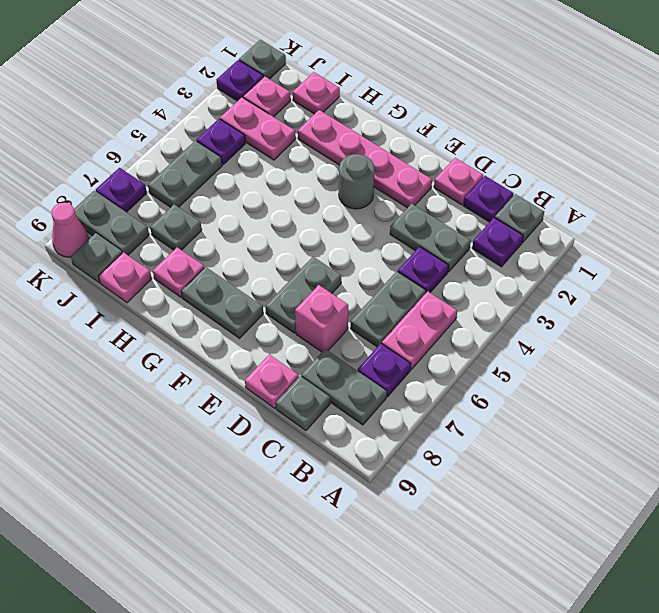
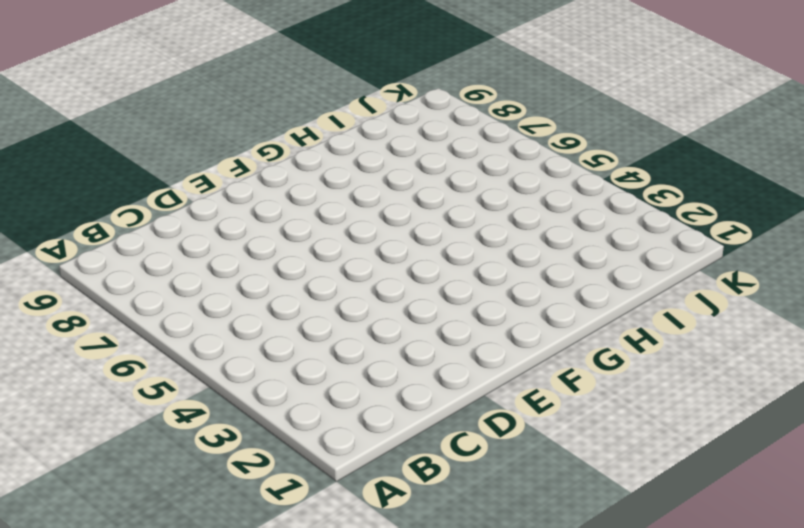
none -> grey 1x1 plate [495,194,544,242]
none -> purple 1x1 plate [472,218,523,267]
none -> pink 1x2 plate [382,291,457,370]
none -> purple 1x1 plate [358,343,411,397]

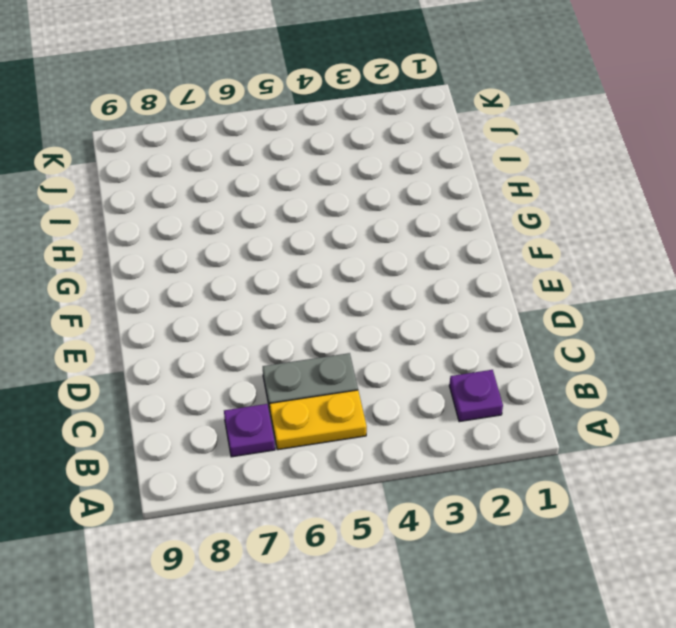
yellow 1x2 plate [270,390,367,450] -> pink 1x2 plate [382,291,457,370]
none -> grey 1x1 plate [495,194,544,242]
none -> grey 1x2 plate [301,349,387,425]
none -> purple 1x1 plate [464,176,514,222]
none -> grey 1x2 plate [390,204,471,272]

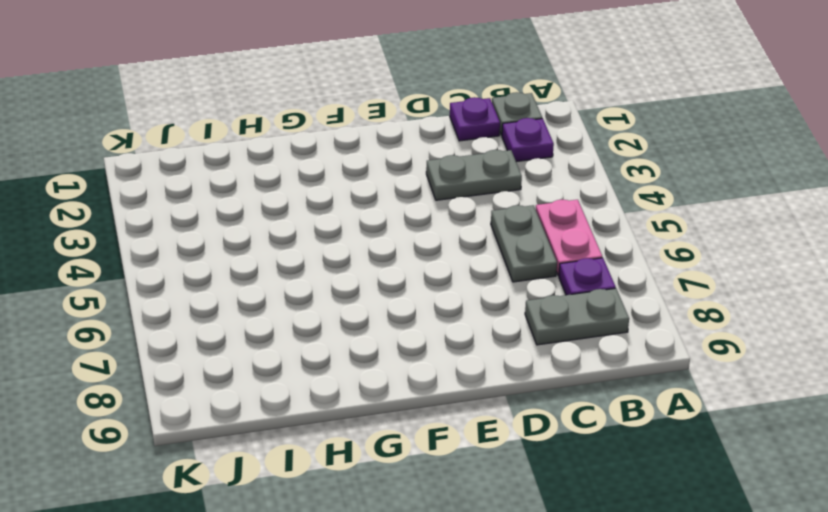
none -> purple 1x1 plate [398,247,449,292]
none -> grey 1x1 plate [276,376,330,431]
none -> pink 1x1 plate [434,158,483,205]
none -> pink 1x1 brick [295,285,348,352]

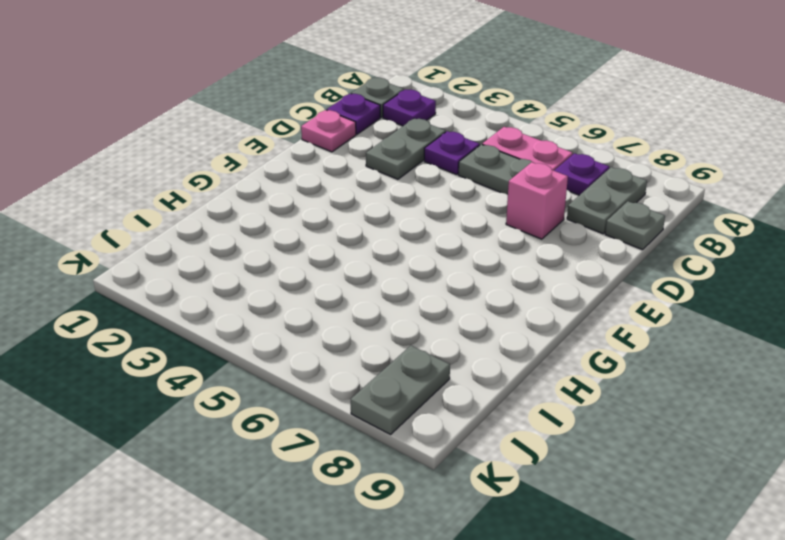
none -> pink 1x1 plate [245,354,299,408]
none -> pink 1x4 plate [298,110,432,208]
none -> grey 1x2 plate [266,257,341,333]
none -> grey 1x1 round brick [339,154,375,209]

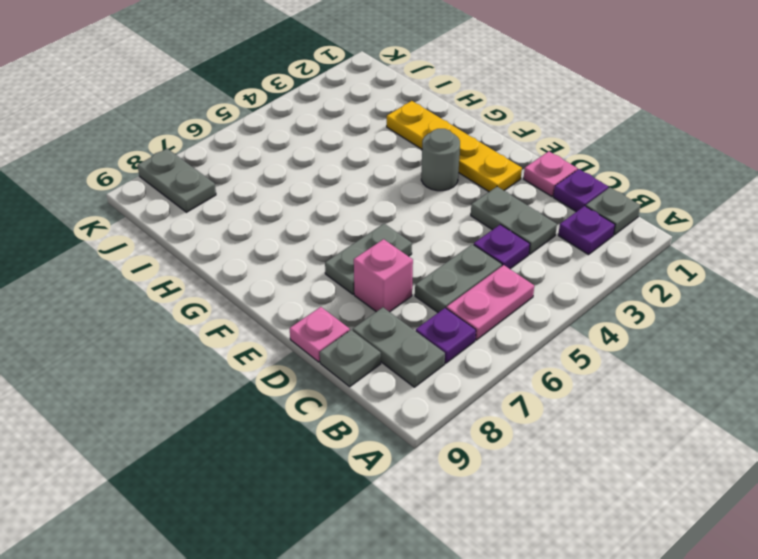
yellow 1x4 plate [387,101,522,192] -> pink 1x4 plate [298,110,432,208]
none -> grey 1x2 plate [181,267,263,338]
none -> pink 1x1 plate [153,247,204,297]
none -> pink 1x1 plate [293,72,340,114]
none -> pink 1x2 plate [220,97,296,160]

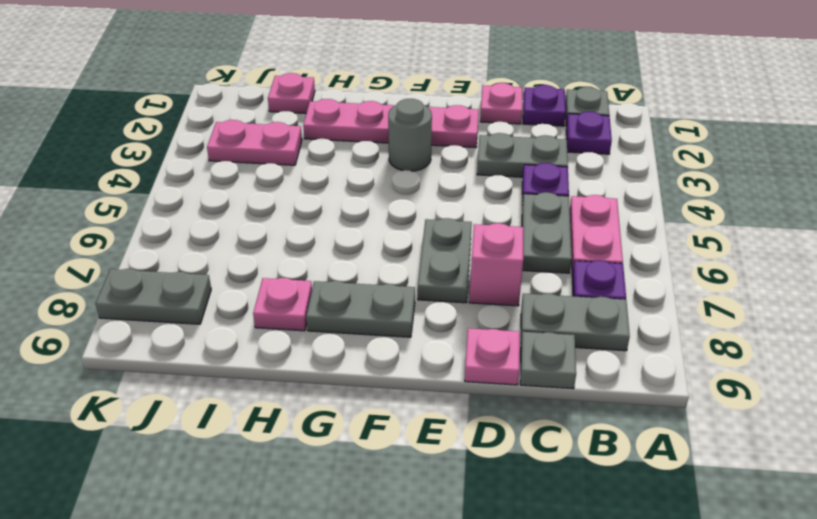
none -> grey 1x1 plate [150,204,202,250]
none -> pink 1x1 plate [99,252,152,303]
none -> pink 1x1 plate [243,76,291,117]
none -> purple 1x1 plate [197,119,245,164]

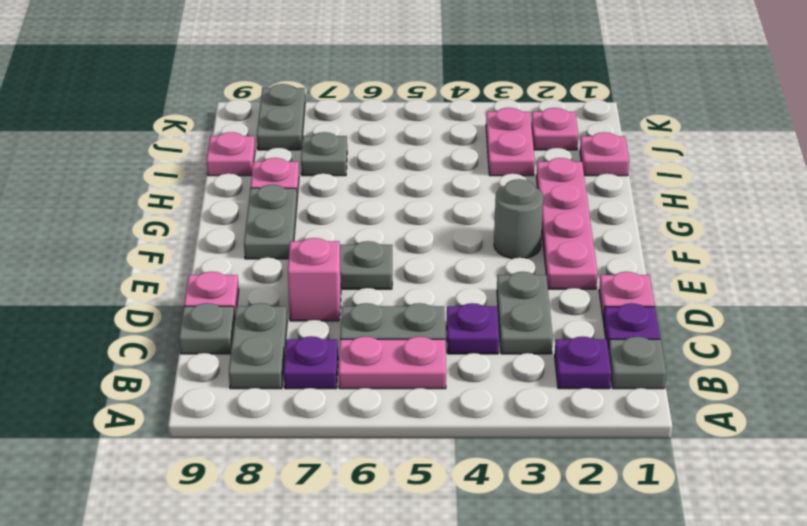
none -> purple 1x1 plate [197,119,245,164]
none -> grey 1x2 plate [148,141,222,207]
none -> grey 1x1 plate [71,233,122,283]
none -> grey 1x1 plate [239,40,286,79]

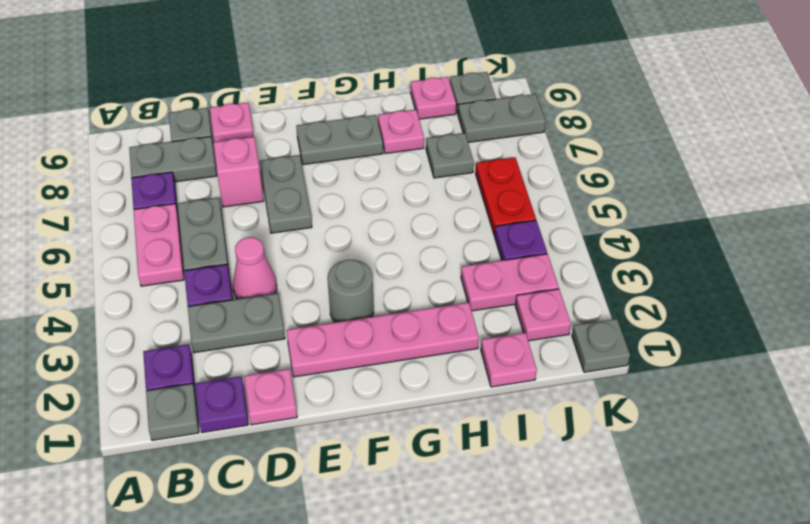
pink 1x1 cone [233,237,277,299] -> pink 1x1 cone moved to [52,203,89,257]
red 1x2 plate [476,157,536,236] -> grey 1x2 plate [148,141,222,207]
none -> purple 1x1 plate [217,60,263,101]
none -> purple 1x1 plate [96,168,147,212]

